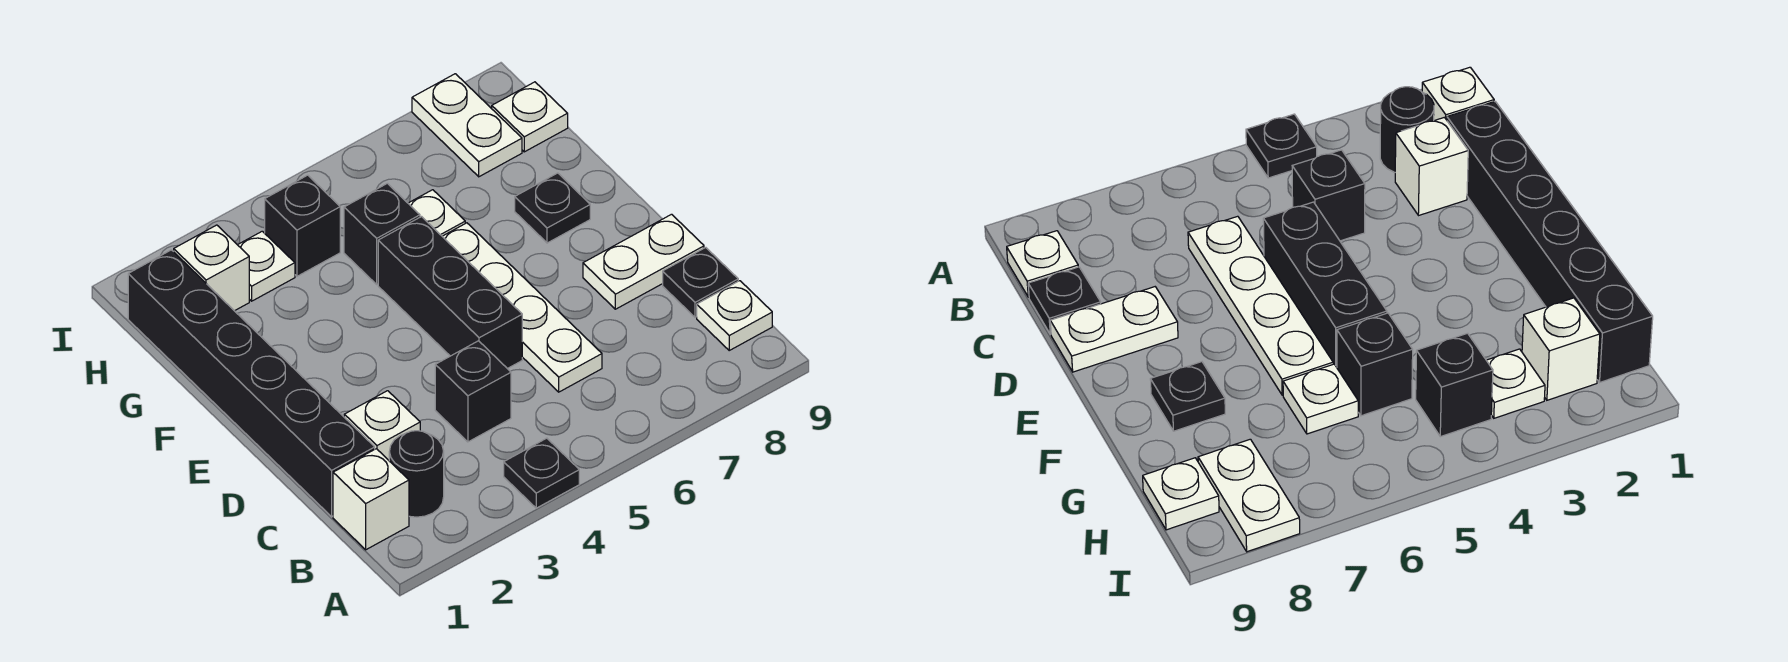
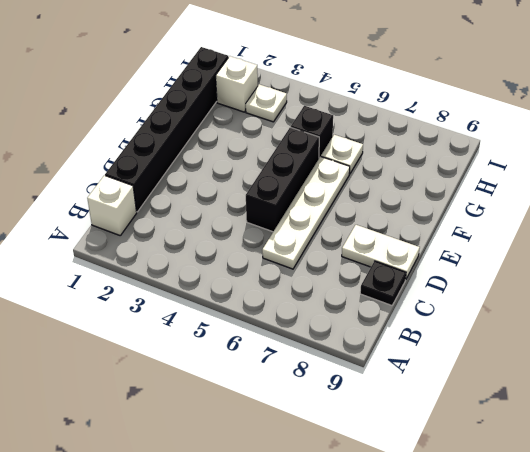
none -> black 1x1 plate [504,438,579,508]
none -> black 1x1 round brick [389,431,444,517]
none -> white 1x1 plate [697,281,772,350]

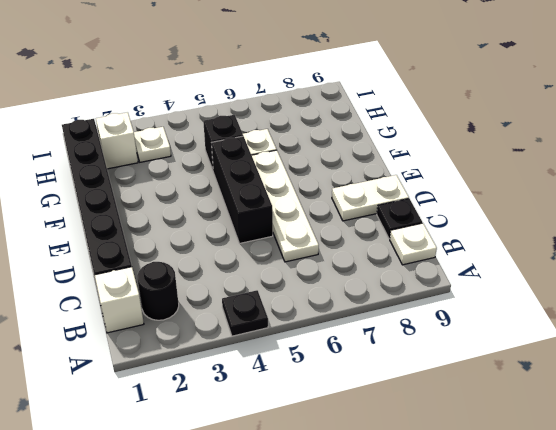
none -> white 1x1 brick [344,391,420,460]
none -> black 1x1 brick [435,341,511,442]
none -> black 1x1 plate [515,173,590,243]

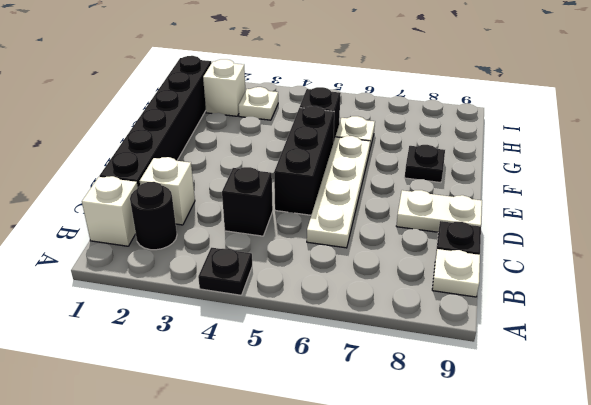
none -> black 1x1 brick [265,175,340,276]
none -> white 1x2 plate [412,74,522,177]
none -> white 1x1 plate [492,82,568,152]

